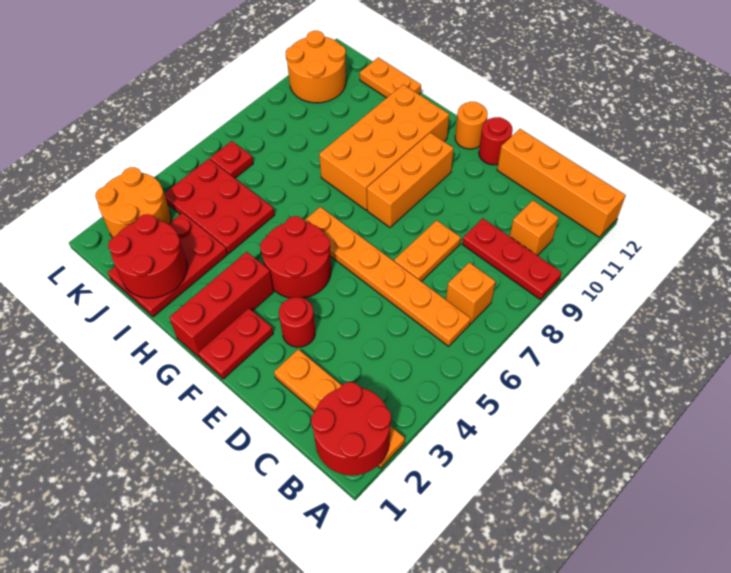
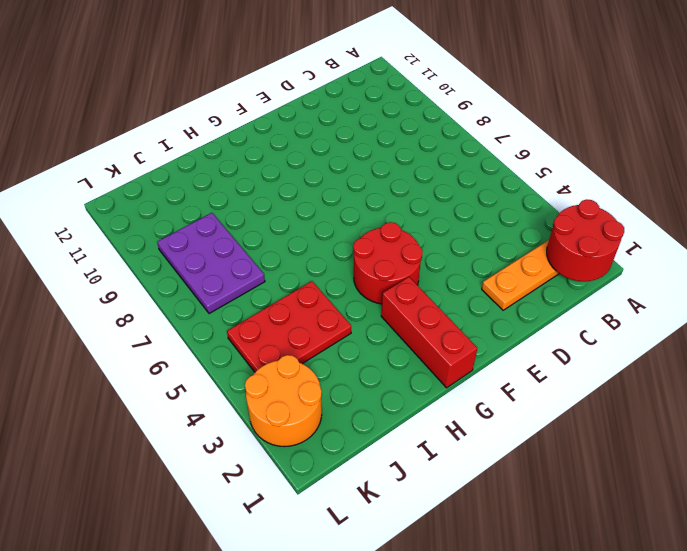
purple 2x3 plate [157,213,265,314] -> none
none -> red 1x3 plate [462,218,562,300]
none -> orange 1x4 brick [497,129,626,237]
none -> orange 1x6 plate [304,207,471,346]

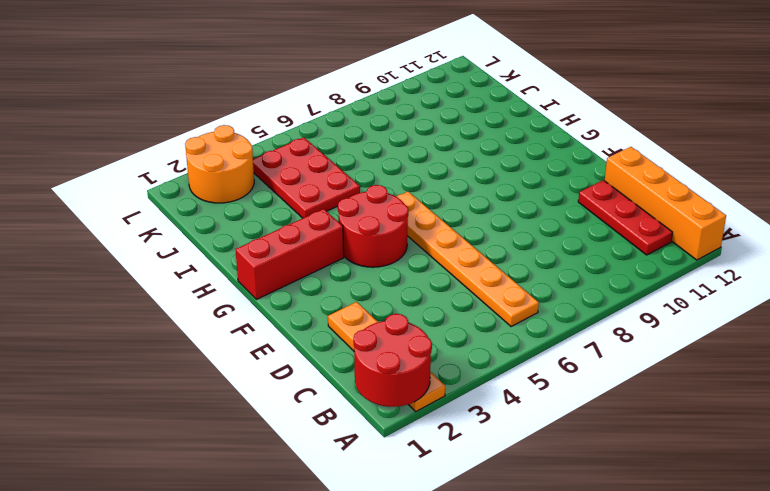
red 1x3 plate [578,180,673,255] -> red 1x3 plate moved to [462,218,562,300]
none -> orange 1x1 brick [446,262,496,324]
none -> orange 1x1 brick [510,200,559,256]
none -> orange 1x2 plate [394,220,461,281]

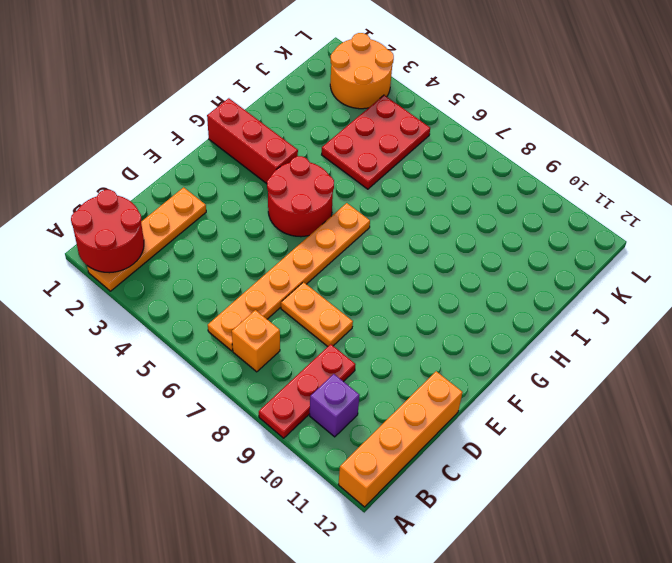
purple 1x1 brick [310,374,360,437] -> orange 1x1 brick [510,200,559,256]
none -> red 1x1 round brick [279,297,315,347]
none -> red 1x1 round brick [479,117,513,165]
none -> red 1x2 plate [198,308,273,379]

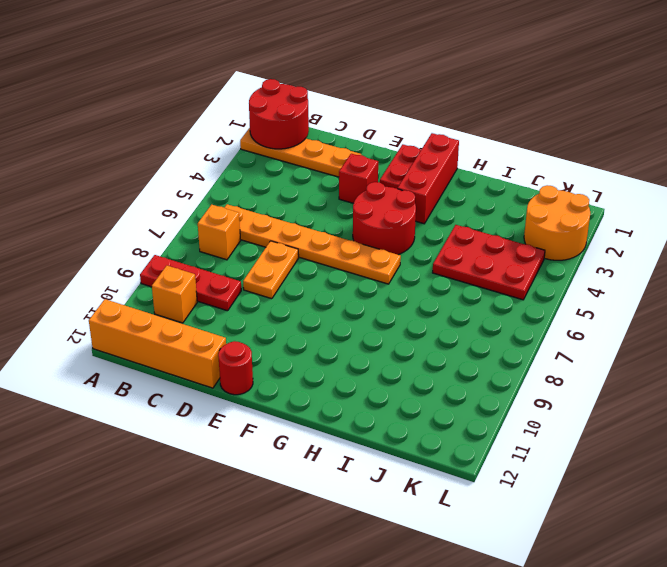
red 1x1 brick [339,153,378,203] -> red 1x1 round brick [279,297,315,347]
none -> orange 1x3 brick [367,133,454,227]
none -> orange 1x1 round brick [455,102,487,149]
none -> orange 2x4 brick [319,84,449,210]

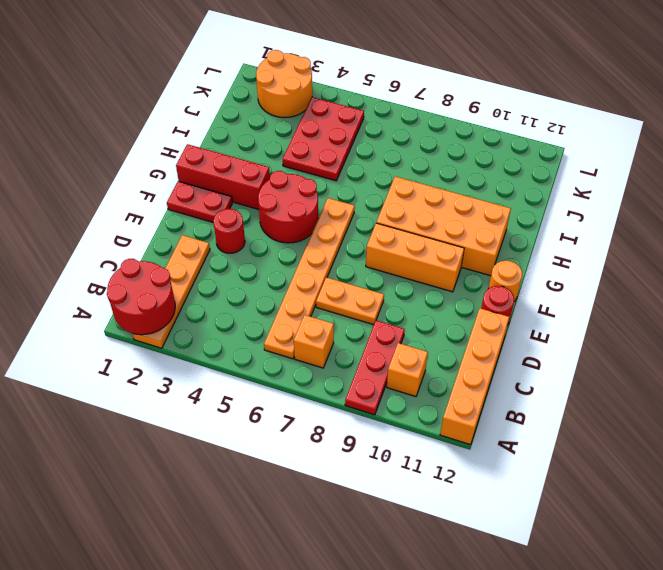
none -> red 2x3 plate [108,213,228,317]
none -> orange 1x2 plate [360,57,421,98]
none -> red 1x1 plate [210,141,253,178]

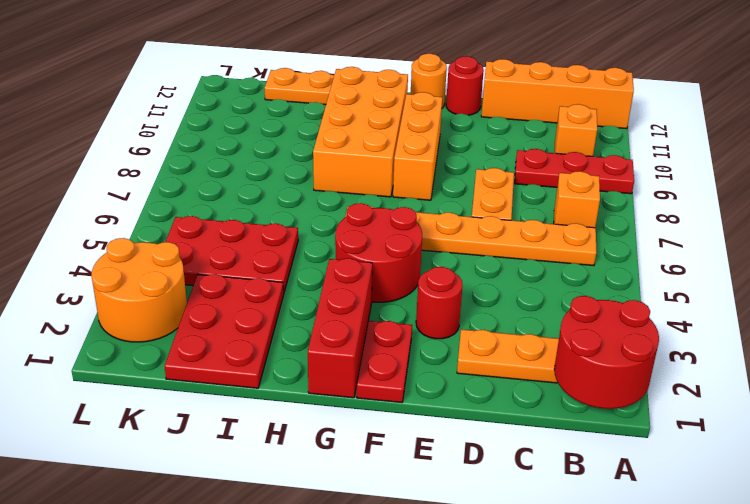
none -> red 1x1 plate [210,141,253,178]
none -> orange 2x2 round brick [286,31,346,103]
none -> red 2x2 round brick [108,214,187,298]

